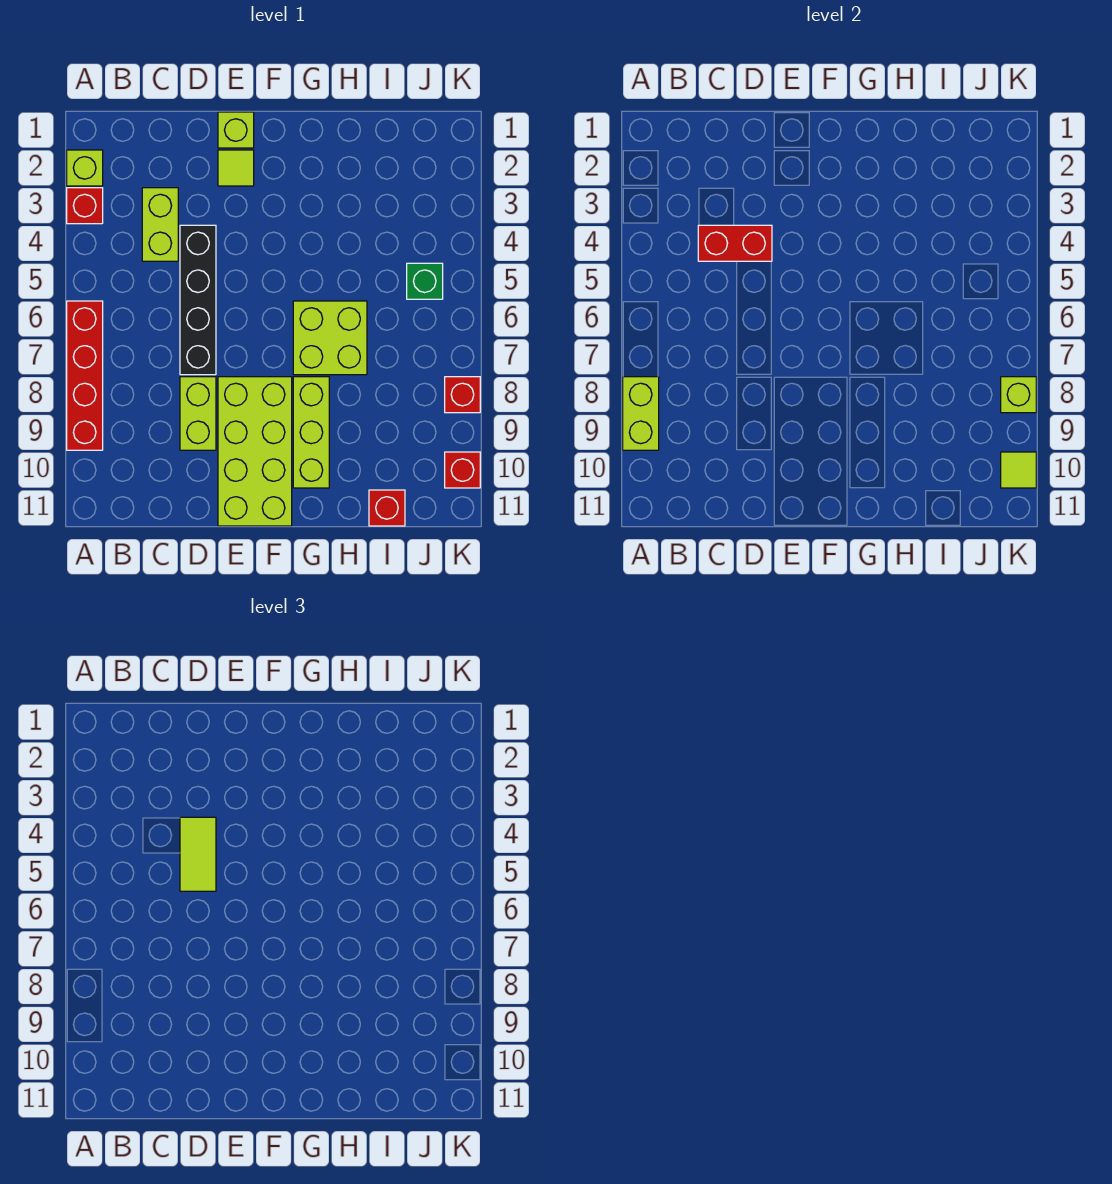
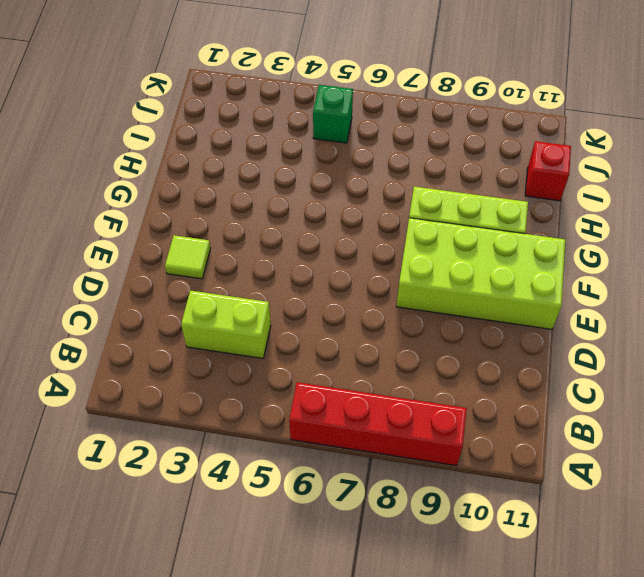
none -> lime 1x1 brick [67,150,103,186]
none -> red 1x1 brick [67,188,103,224]
none -> black 1x4 brick [180,225,216,375]

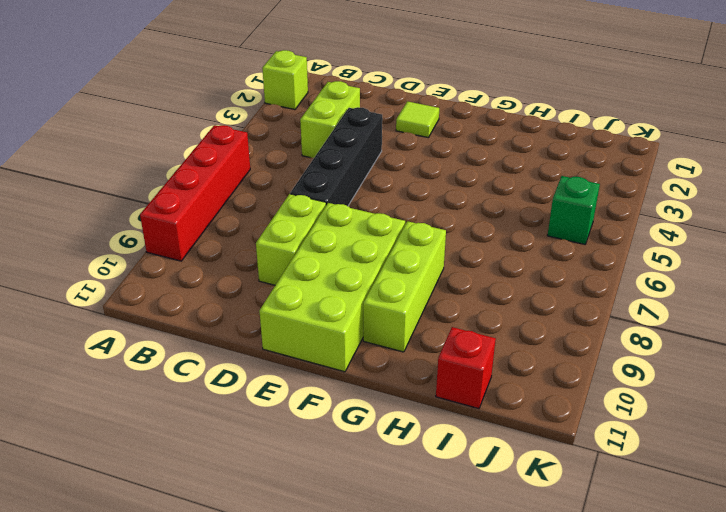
none -> red 1x1 brick [67,188,103,224]
none -> lime 1x1 brick [218,112,254,148]
none -> lime 2x2 brick [293,301,367,375]

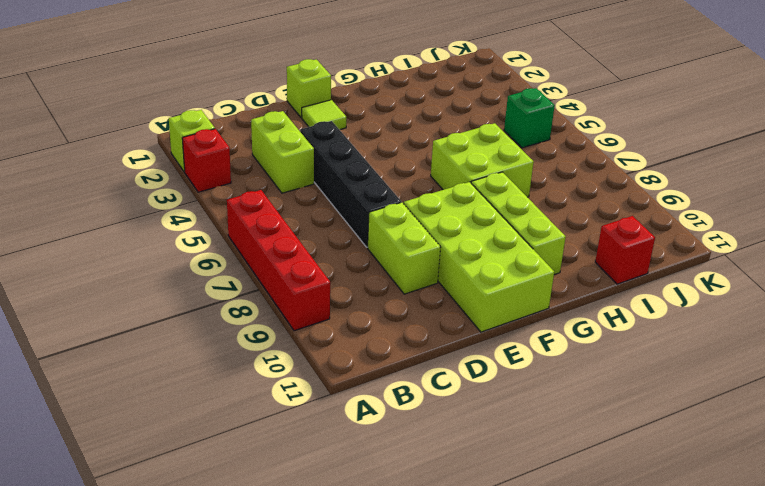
none -> red 1x1 brick [445,377,480,413]
none -> red 1x1 brick [445,452,480,488]
none -> lime 1x2 brick [623,377,659,450]

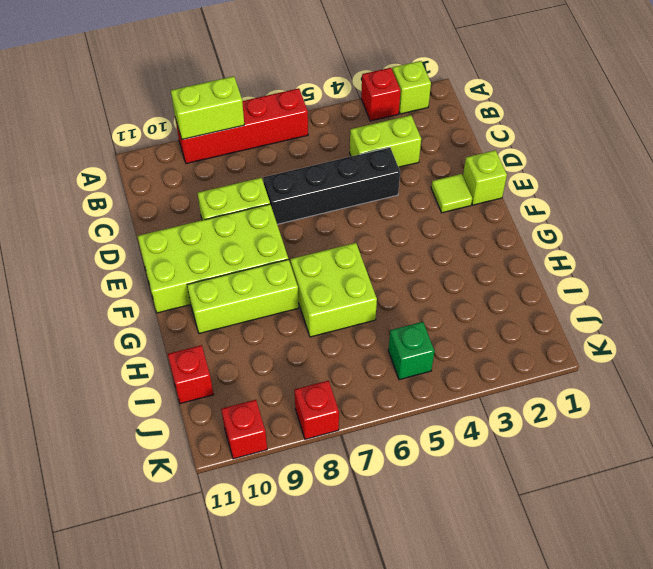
none -> red 1x2 brick [698,225,772,261]
none -> lime 1x1 brick [1001,377,1036,413]
none -> lime 1x1 tile [1001,452,1036,488]

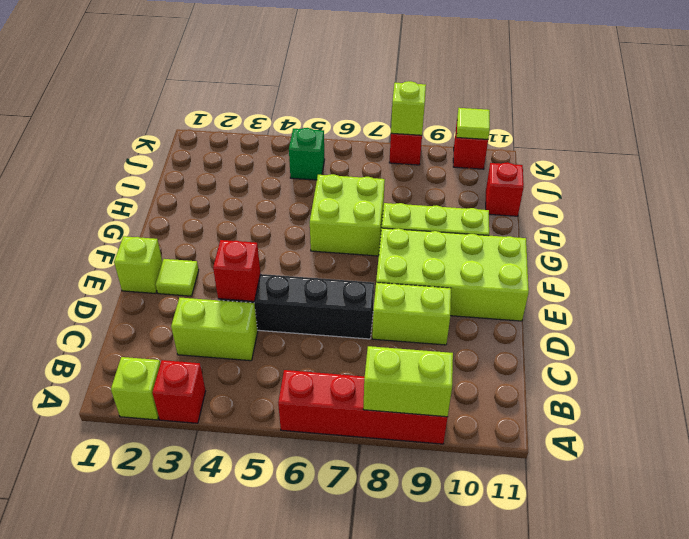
red 1x1 brick [213,240,260,301] -> red 1x2 brick [698,225,772,261]
none -> lime 1x2 tile [180,817,216,891]

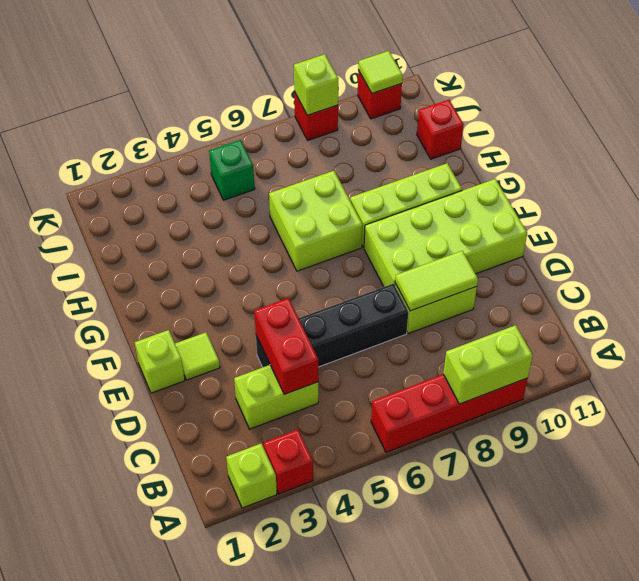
lime 1x2 tile [395,251,478,311] -> lime 1x2 tile moved to [180,817,216,891]

